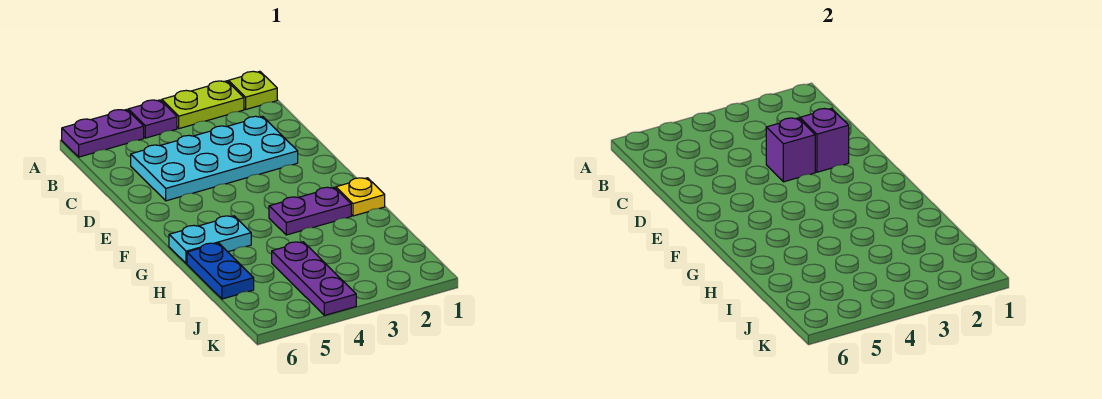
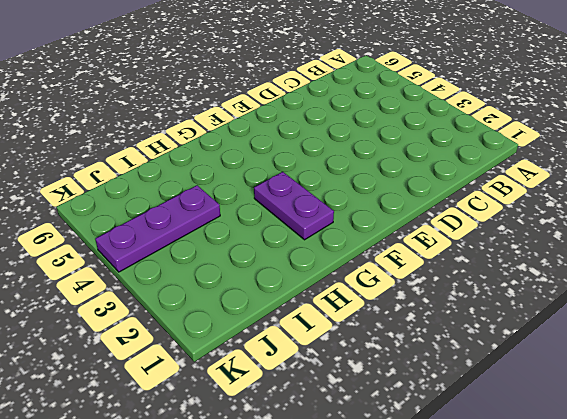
none -> lime 1x1 plate [228,71,277,109]
none -> lime 1x2 plate [162,81,244,129]
none -> purple 1x1 plate [128,100,177,138]

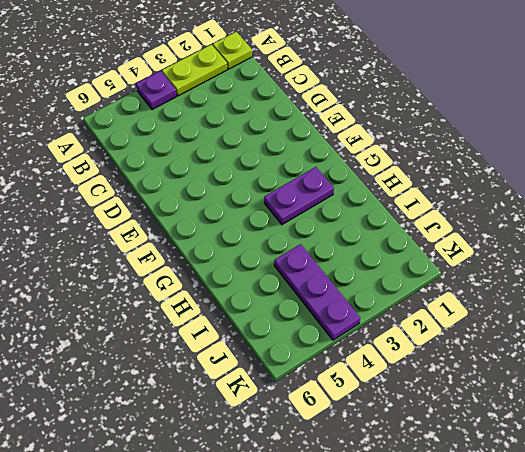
none -> purple 1x2 plate [62,109,144,157]
none -> cyan 2x4 plate [131,116,298,201]
none -> yellow 1x1 plate [336,178,385,216]

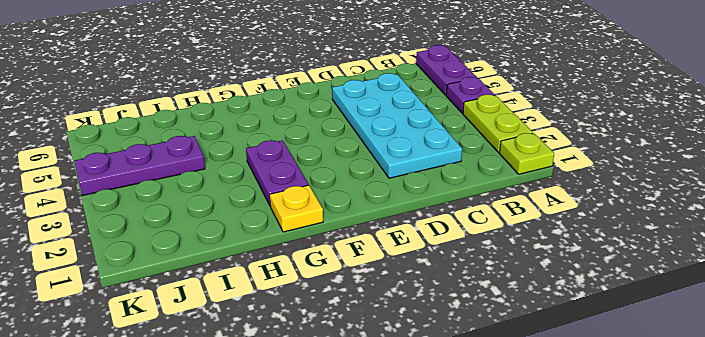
none -> cyan 1x2 plate [169,216,251,264]
none -> blue 1x2 plate [187,243,254,299]
none -> purple 1x1 brick [799,108,849,172]

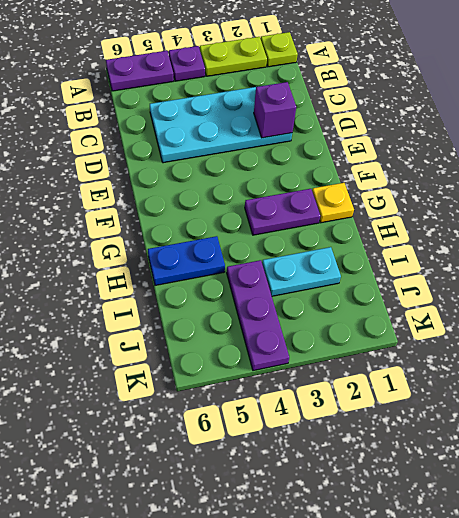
blue 1x2 plate [148,236,225,285] -> blue 1x2 plate turned to [187,243,254,299]
cyan 1x2 plate [262,247,341,296] -> cyan 1x2 plate moved to [169,216,251,264]
none -> purple 1x1 brick [766,118,815,182]

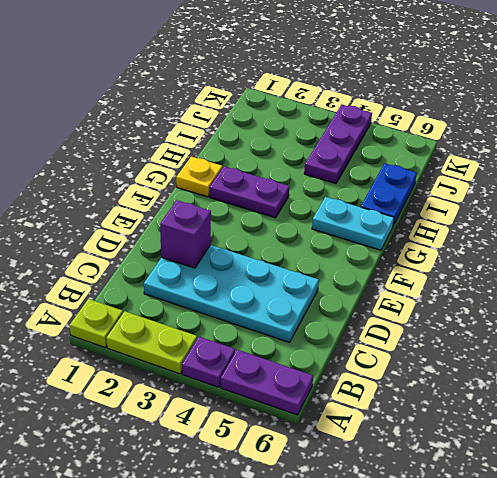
none -> purple 1x1 brick [766,118,815,182]

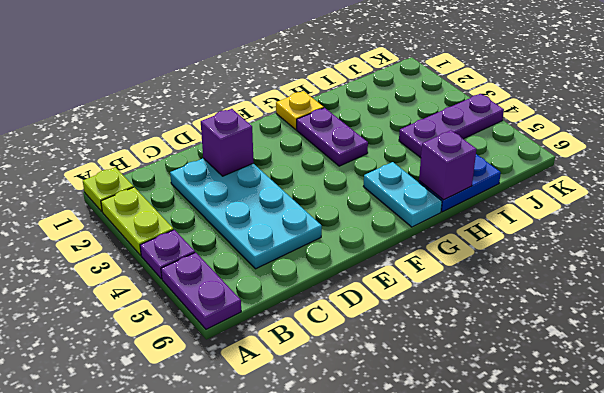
purple 1x1 brick [419,130,476,200] -> purple 1x1 brick moved to [766,118,815,182]

